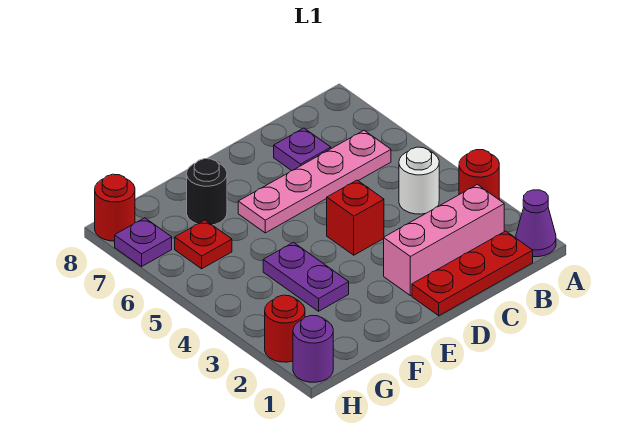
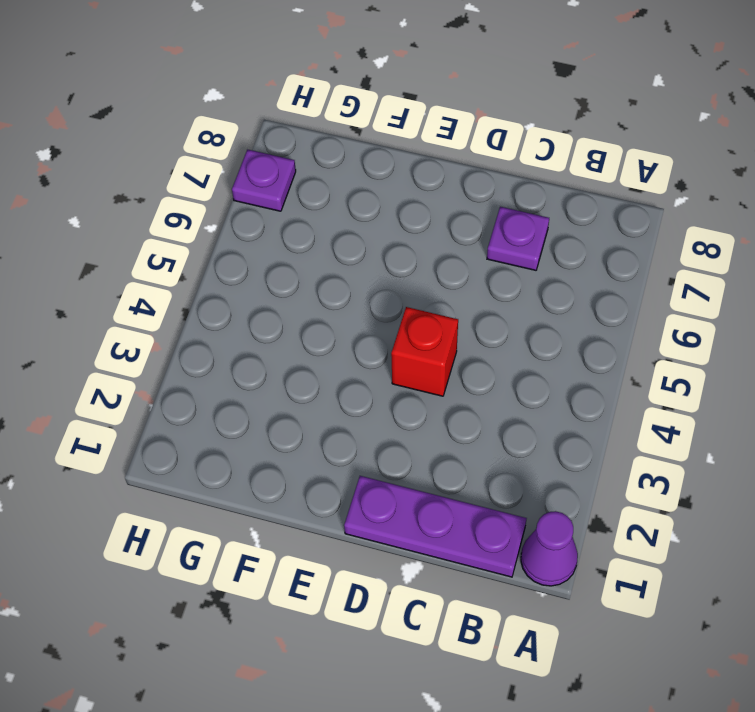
purple 1x3 plate [344,476,527,577] -> red 1x3 plate [412,231,533,316]
none -> red 1x1 round brick [459,150,499,199]
none -> pink 1x3 brick [384,185,504,296]
none -> white 1x1 round brick [399,147,439,214]

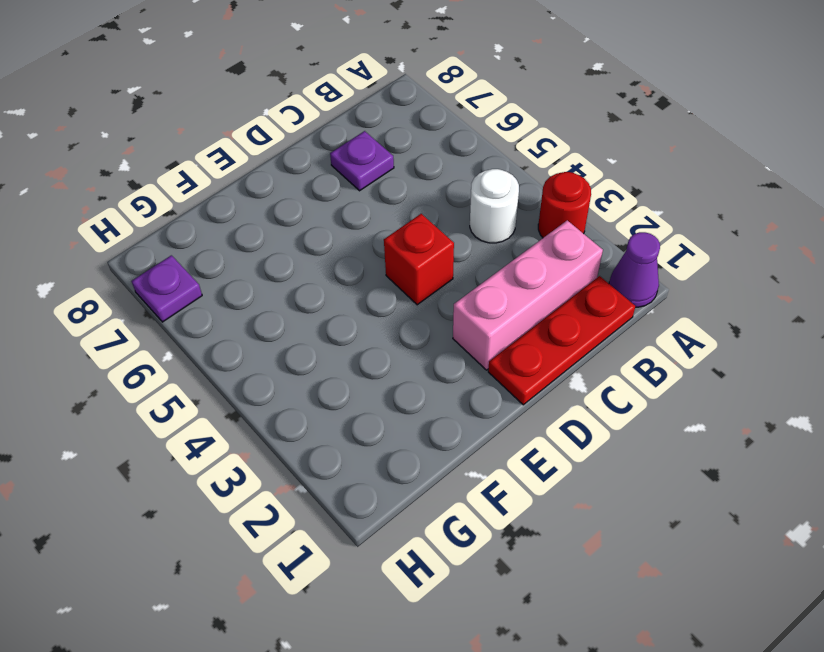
none -> pink 1x4 plate [238,130,391,233]
none -> purple 1x2 plate [263,242,349,311]
none -> black 1x1 round brick [187,159,227,225]

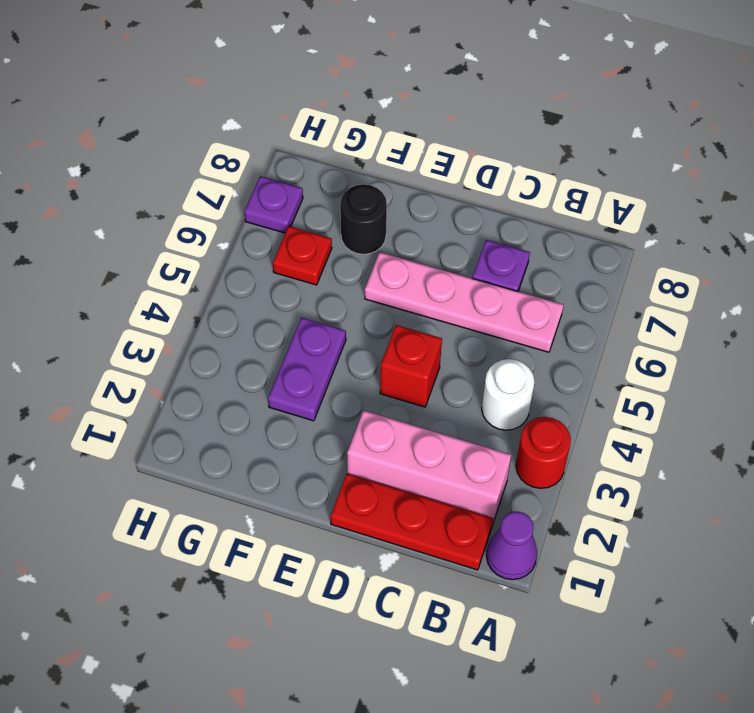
none -> purple 1x1 round brick [293,316,333,382]
none -> red 1x1 round brick [265,295,305,362]
none -> red 1x1 round brick [95,174,135,241]

